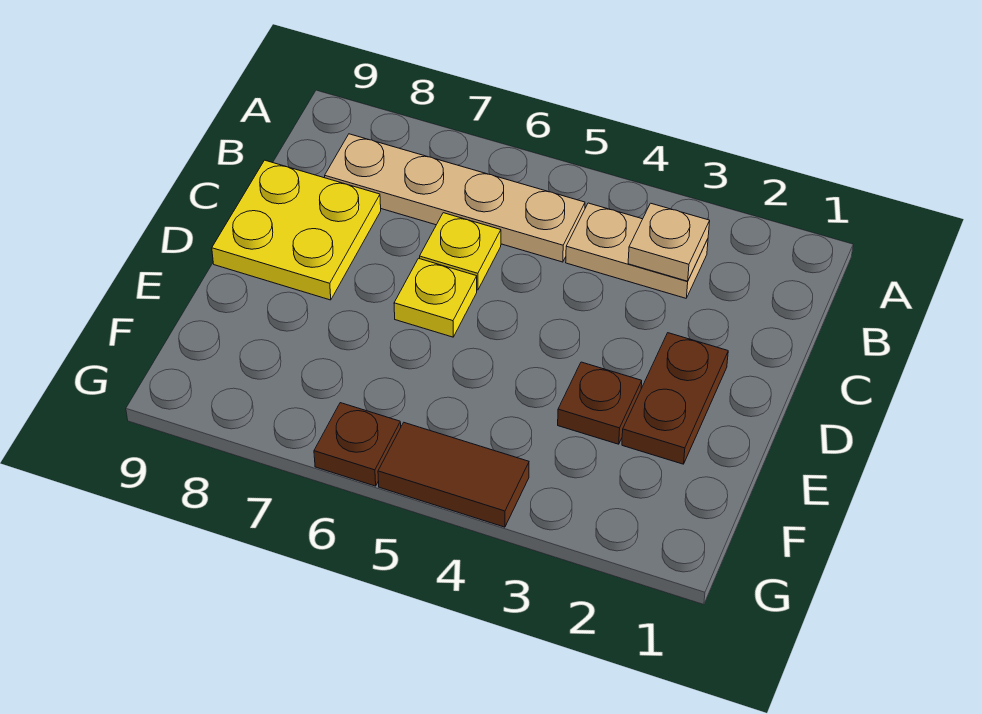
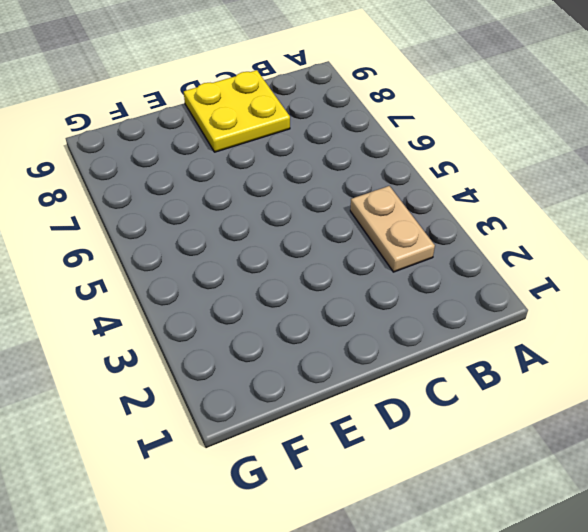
none -> tan 1x4 plate [325,134,585,262]
none -> yellow 1x1 plate [420,213,501,290]

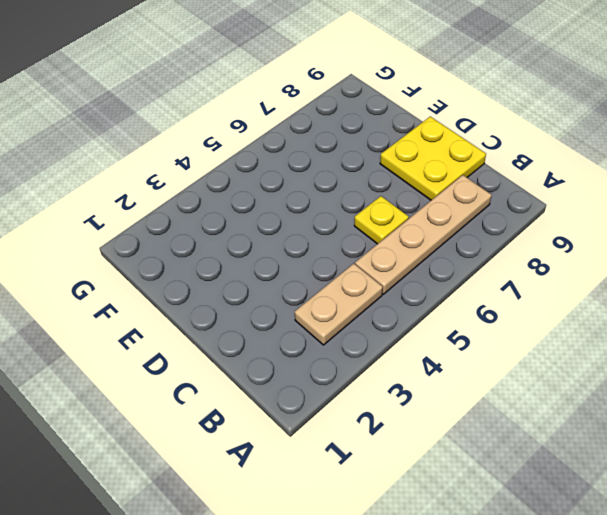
none -> brown 1x2 plate [622,333,728,464]
none -> yellow 1x1 plate [394,258,477,337]

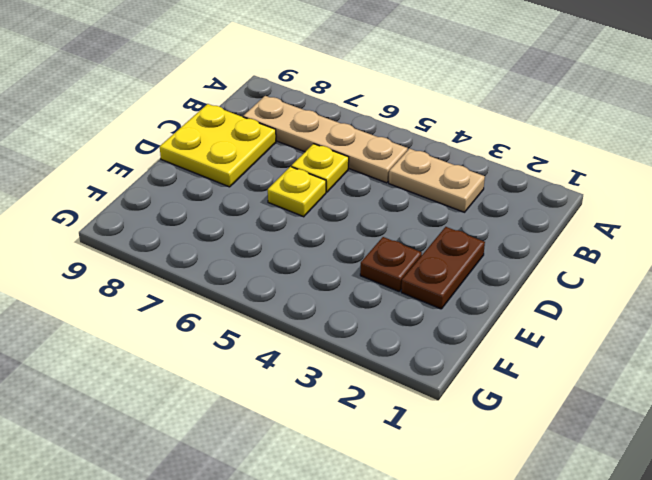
none -> brown 1x2 tile [378,423,529,527]
none -> brown 1x1 plate [314,403,401,486]

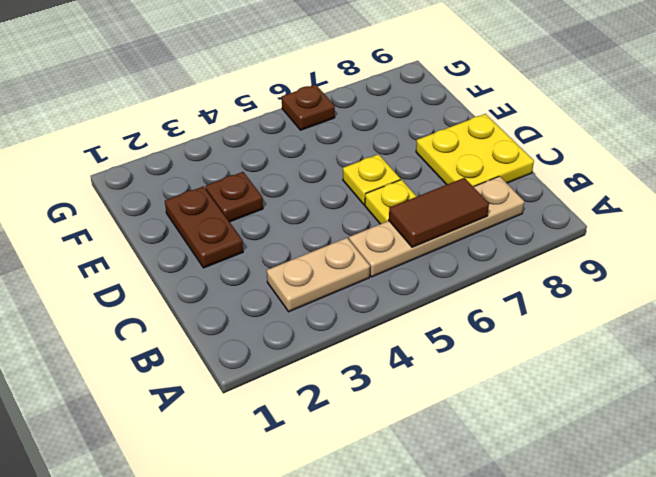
brown 1x2 tile [389,178,489,247] -> brown 1x2 tile moved to [378,423,529,527]
none -> tan 1x1 plate [628,203,710,281]

